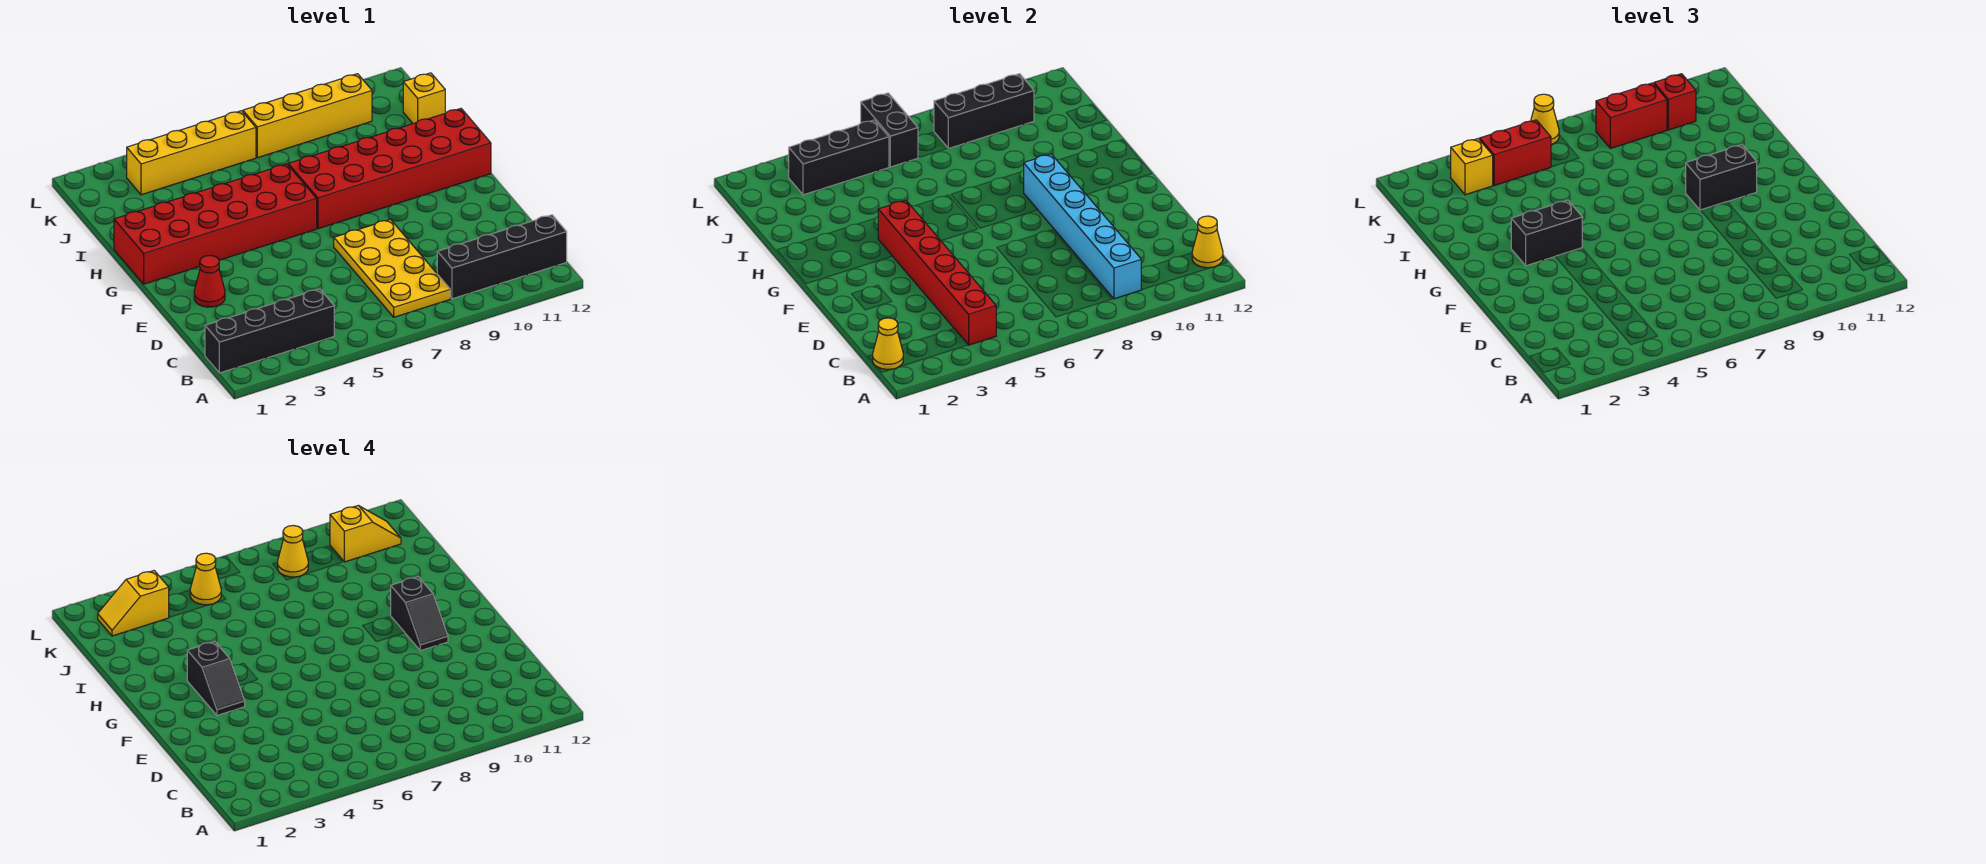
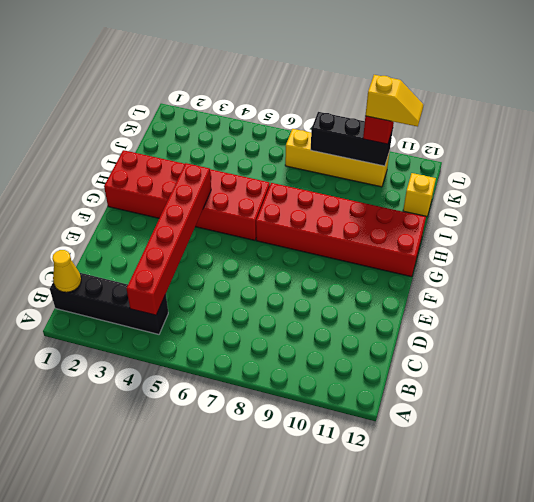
none -> yellow 2x4 plate [334,219,450,317]
none -> black 1x4 brick [437,215,567,299]
none -> red 1x1 cone [194,255,225,307]

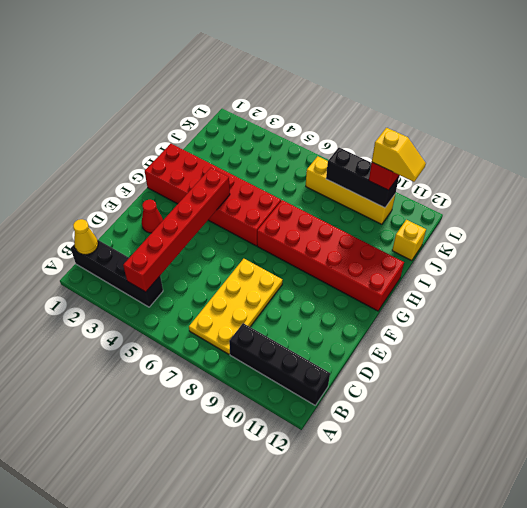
none -> yellow 1x4 brick [127,111,256,195]
none -> cyan 1x6 brick [1024,154,1141,299]
none -> yellow 1x1 cone [1192,216,1223,268]

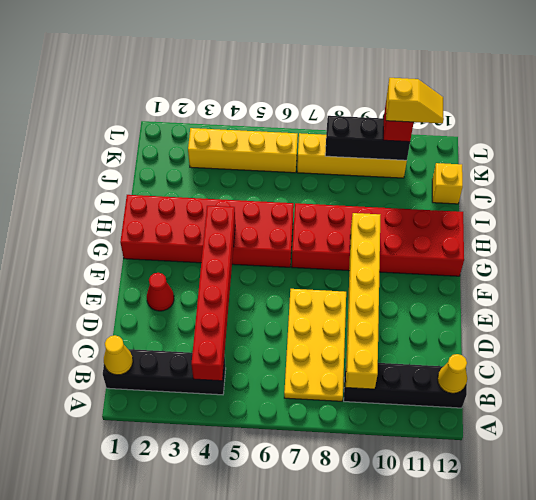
yellow 1x6 brick [346,213,380,389] -> cyan 1x6 brick [1024,154,1141,299]
none -> black 1x3 brick [789,120,889,195]
none -> black 1x2 brick [861,93,918,167]
none -> black 1x2 brick [1511,200,1582,266]

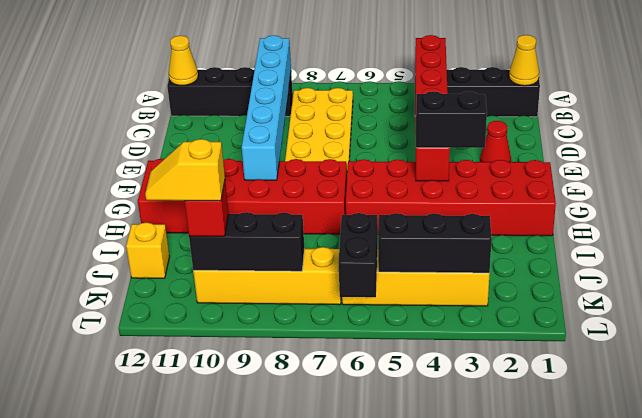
none -> black 1x2 brick [1686,145,1757,210]
none -> yellow 1x1 brick [1451,139,1493,195]
none -> red 1x2 brick [1480,120,1551,186]

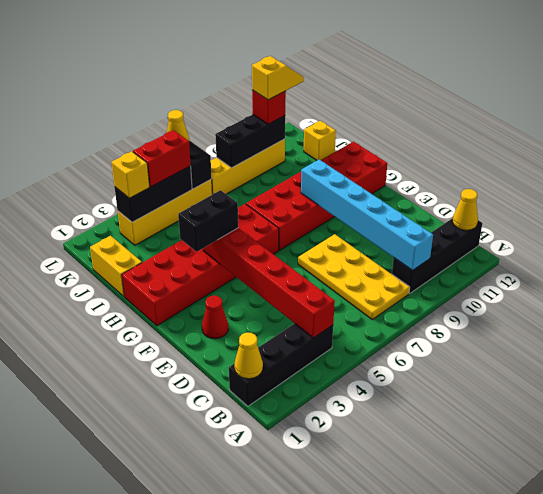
yellow 1x2 brick [90,236,142,296] -> none
none -> black 1x2 brick [1686,145,1757,210]
none -> red 1x2 brick [1596,83,1667,148]
none -> black 1x2 slope [187,641,245,715]

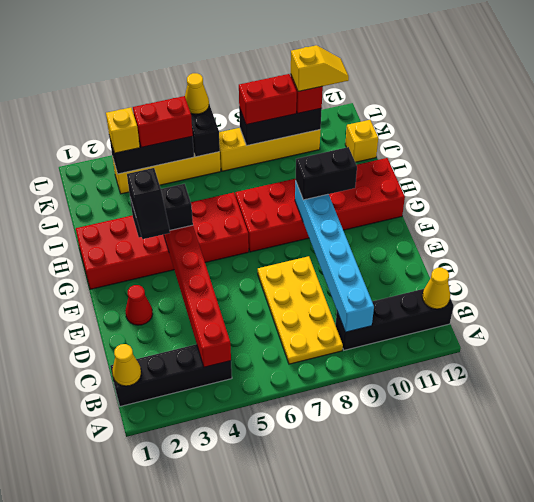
none -> black 1x2 slope [391,577,448,651]
none -> yellow 1x2 slope [98,571,169,636]
none -> yellow 1x1 cone [190,553,221,605]

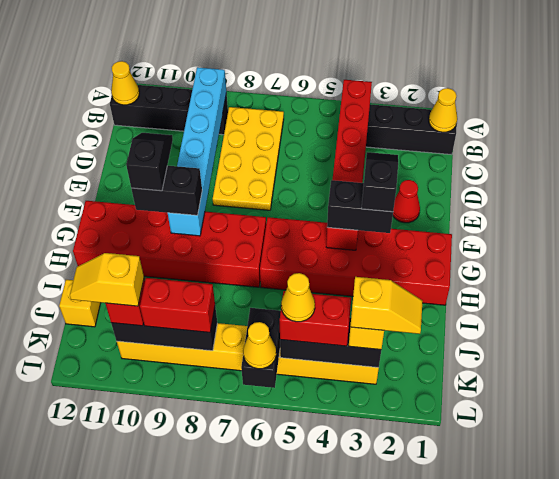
none -> yellow 1x1 cone [278,525,308,577]

